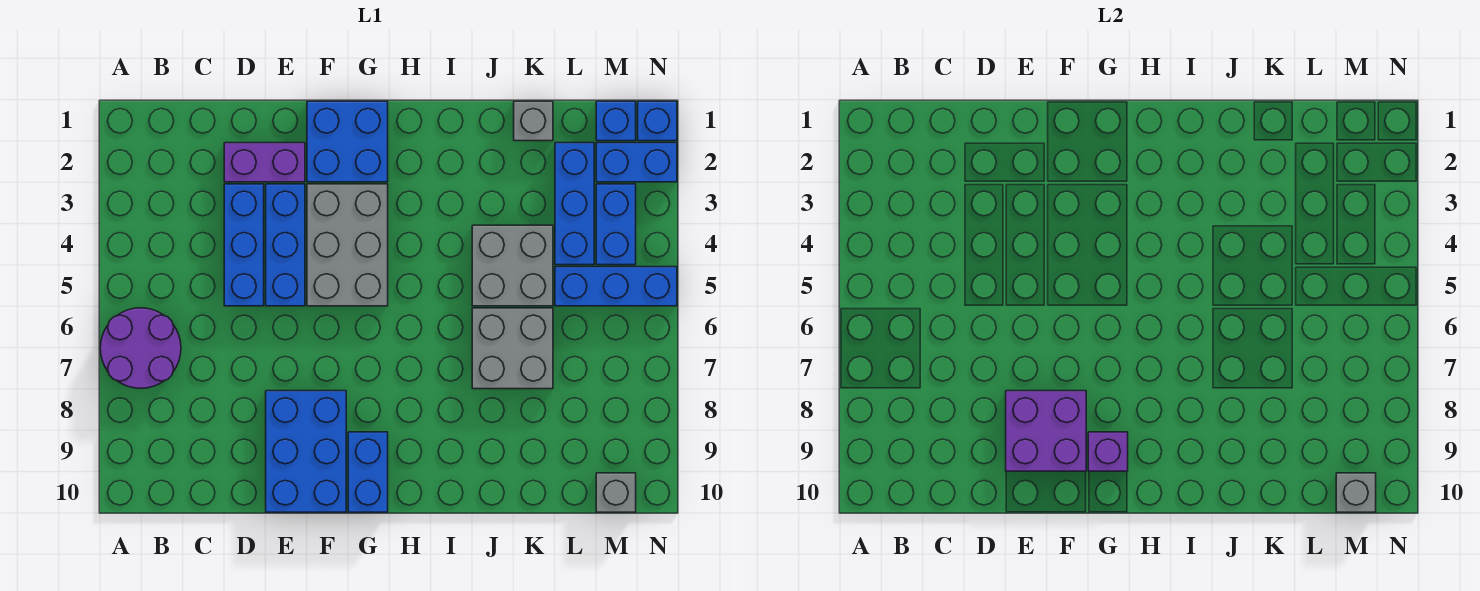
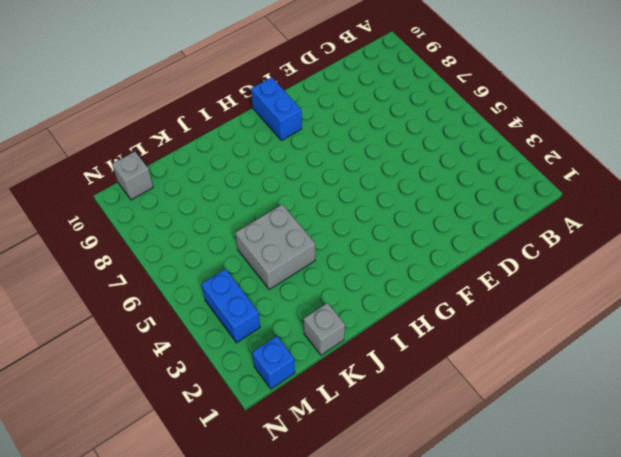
none -> purple 2x2 round brick [100,308,181,389]
none -> purple 1x2 brick [224,143,305,182]
none -> blue 1x3 brick [224,184,264,306]

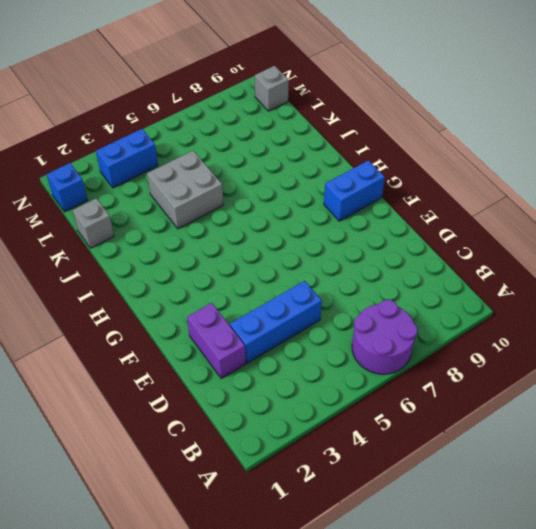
none -> blue 1x3 brick [266,184,305,306]
none -> blue 2x3 brick [266,391,346,512]
none -> blue 2x2 brick [307,101,388,182]

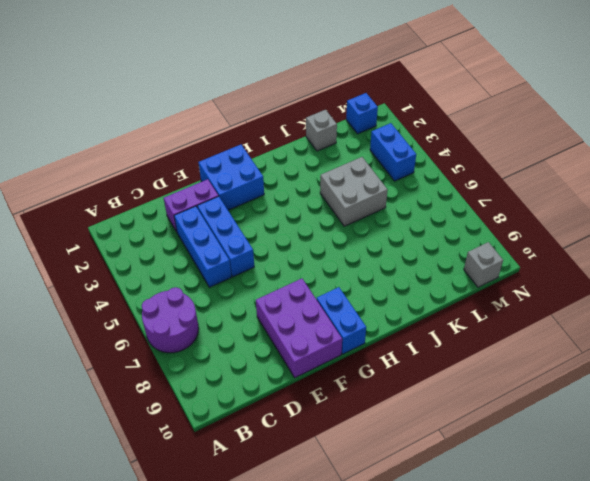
purple 2x3 brick [256,279,342,378] -> blue 2x3 brick [266,391,346,512]
none -> grey 2x3 brick [307,184,388,306]
none -> grey 2x2 brick [472,308,553,389]
none -> blue 1x3 brick [555,143,594,265]

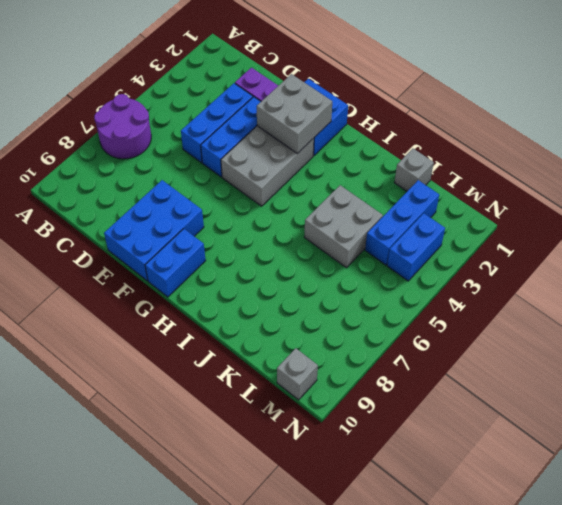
grey 2x2 brick [257,74,332,154] -> grey 2x2 brick moved to [472,308,553,389]
none -> blue 1x3 brick [555,267,677,306]
none -> blue 1x1 brick [596,101,636,141]
none -> blue 1x2 brick [596,143,677,182]

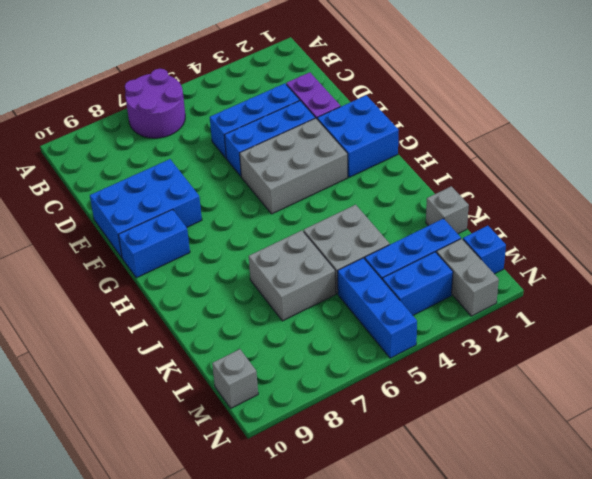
grey 1x2 brick [437,239,499,316] -> blue 1x2 brick [596,143,677,182]
none -> blue 1x1 brick [638,101,677,141]
none -> purple 2x2 brick [1006,391,1086,471]
none -> purple 1x1 brick [1088,432,1128,471]

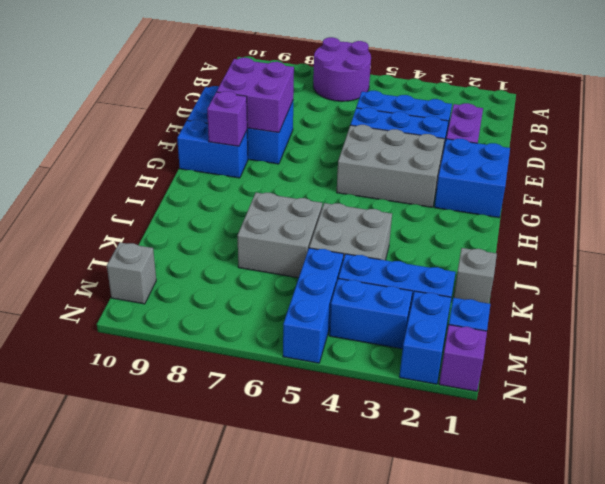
purple 1x1 brick [439,325,487,391] -> blue 1x1 brick [638,101,677,141]
none -> grey 1x1 brick [1336,473,1376,512]

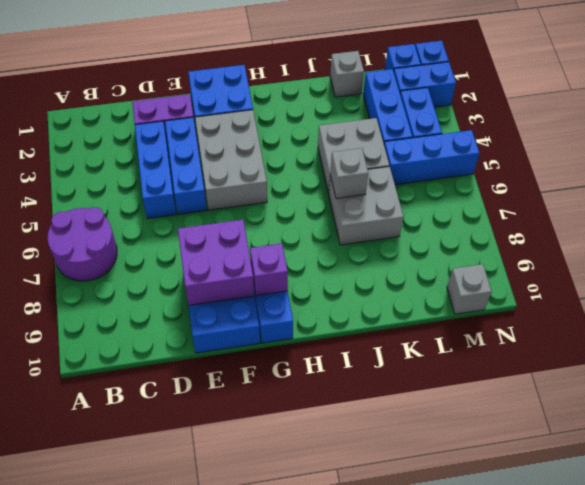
grey 1x1 brick [330,148,368,199] -> grey 1x1 brick moved to [1336,473,1376,512]

